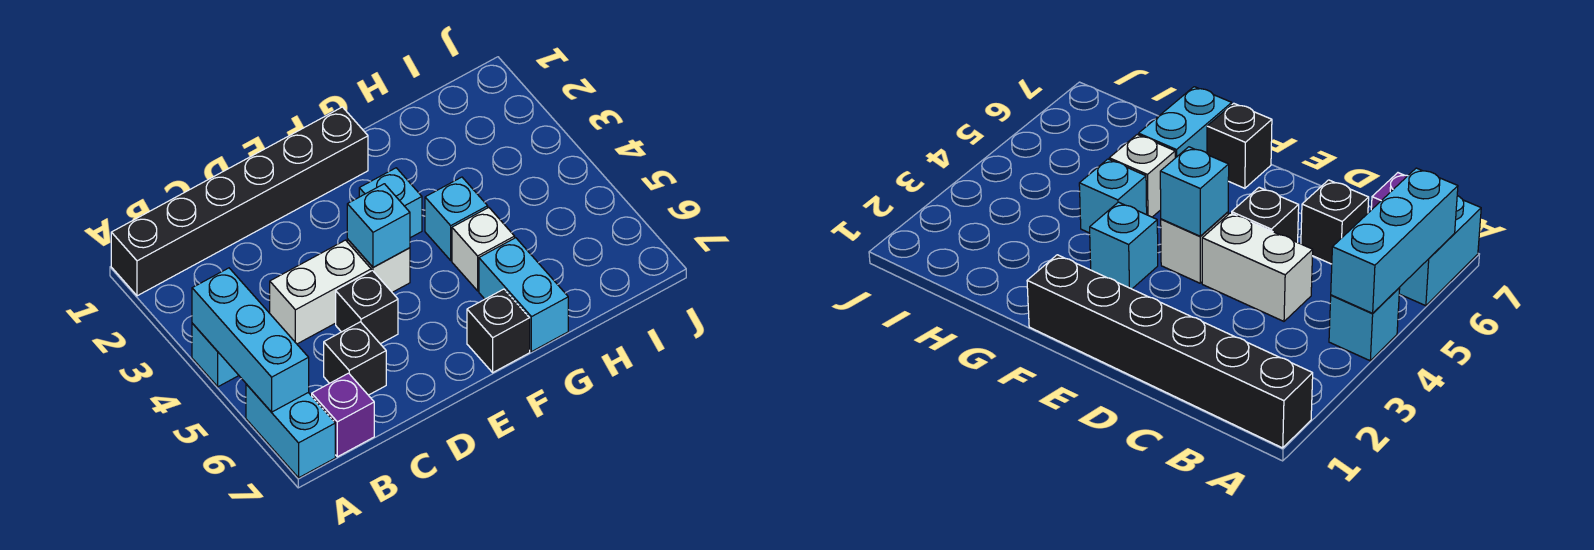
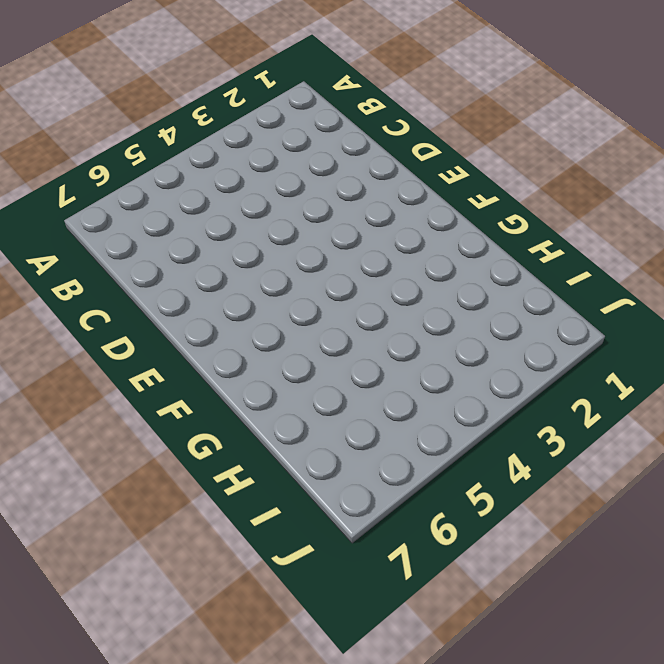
none -> black 1x6 brick [111,107,368,296]
none -> cyan 1x1 brick [192,323,239,387]
none -> cyan 1x2 brick [246,384,335,478]

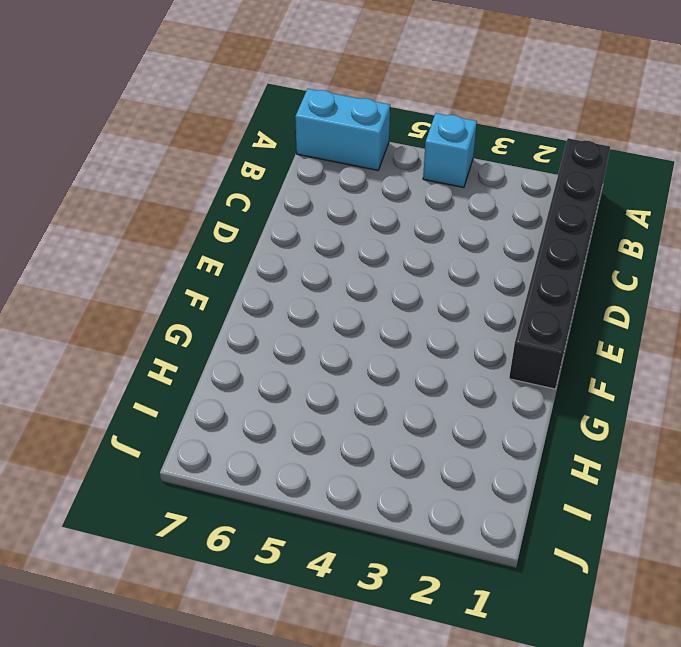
none -> purple 1x1 brick [312,373,374,457]
none -> white 1x2 brick [270,240,371,344]
none -> black 1x1 brick [324,322,386,395]

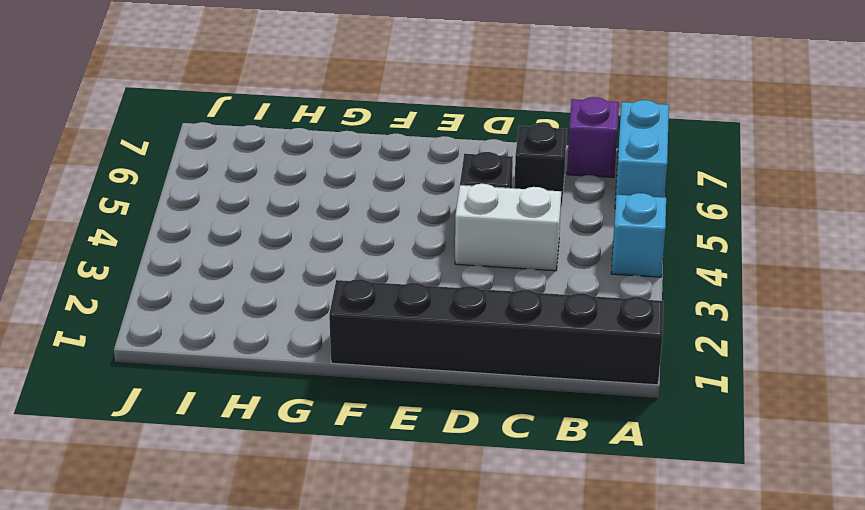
none -> white 1x1 brick [347,239,410,292]
none -> cyan 1x1 brick [359,168,422,238]
none -> black 1x1 brick [467,289,530,372]

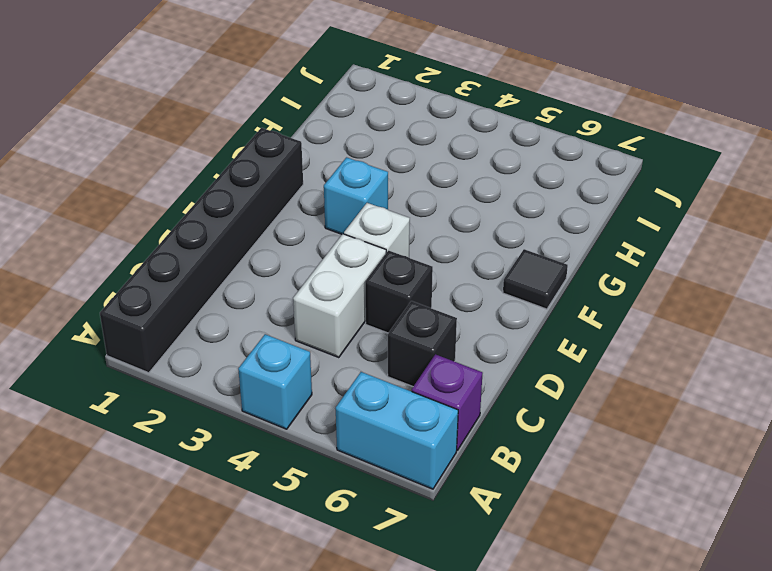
black 1x1 tile [503,249,568,309] -> black 1x1 brick [467,289,530,372]
none -> cyan 1x1 brick [425,177,488,260]
none -> white 1x1 brick [452,207,515,291]
none -> cyan 1x2 brick [479,238,568,352]

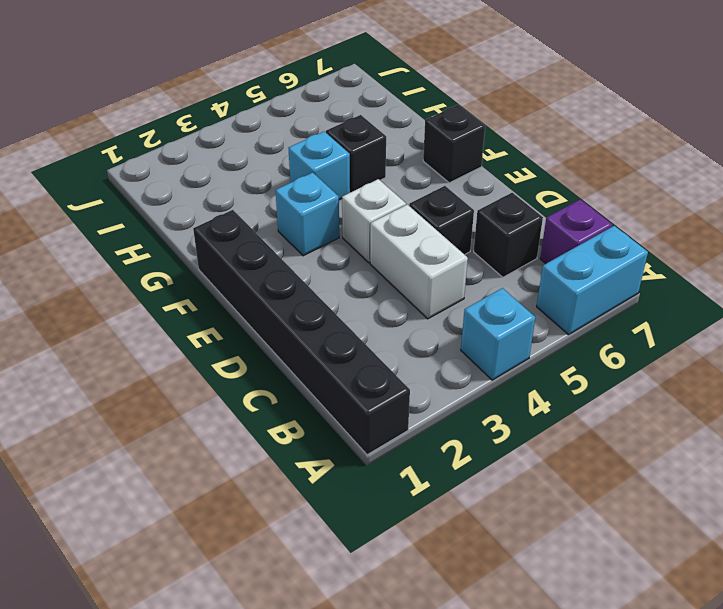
black 1x1 brick [326,115,386,192] -> white 1x1 brick [452,207,515,291]
none -> cyan 1x2 brick [479,238,568,352]
none -> cyan 1x3 brick [192,268,309,412]
none -> cyan 1x1 brick [347,184,410,267]

